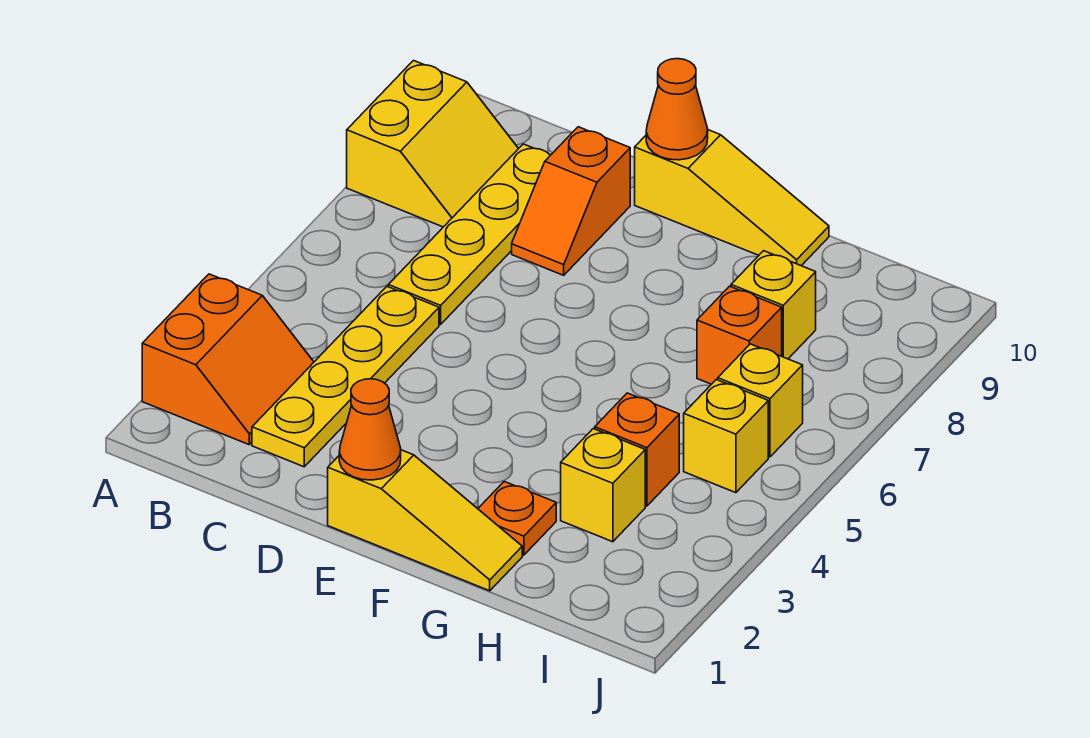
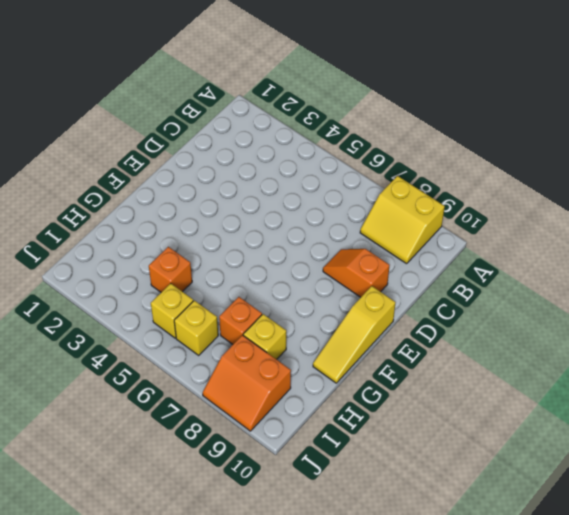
orange 2x2 slope [203,335,291,431] -> orange 2x2 slope moved to [142,274,314,445]
none -> yellow 1x4 plate [252,287,439,467]
none -> yellow 1x4 plate [388,144,550,324]
none -> yellow 1x3 slope [328,450,522,591]

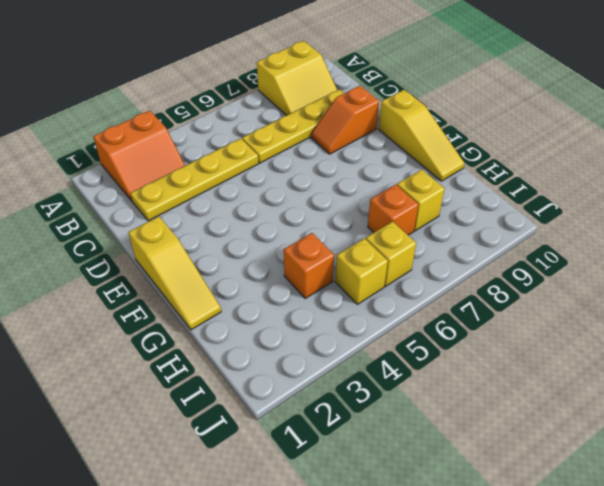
none -> orange 1x1 plate [478,482,556,555]
none -> yellow 1x1 brick [561,429,645,542]
none -> orange 1x1 cone [339,379,401,480]

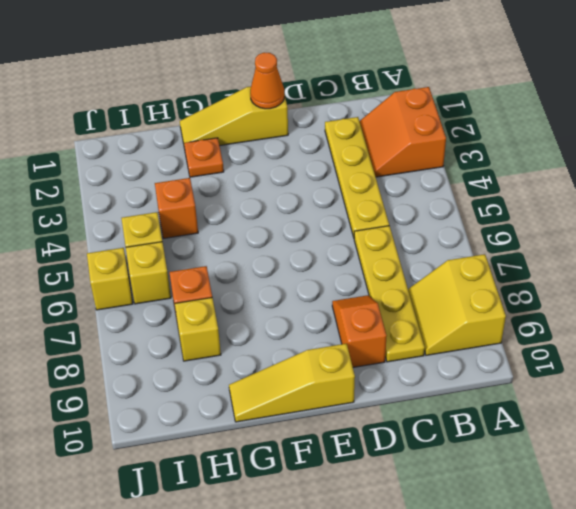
yellow 1x1 brick [87,248,133,310] -> yellow 1x1 brick moved to [561,429,645,542]
none -> orange 1x1 cone [646,59,708,160]

